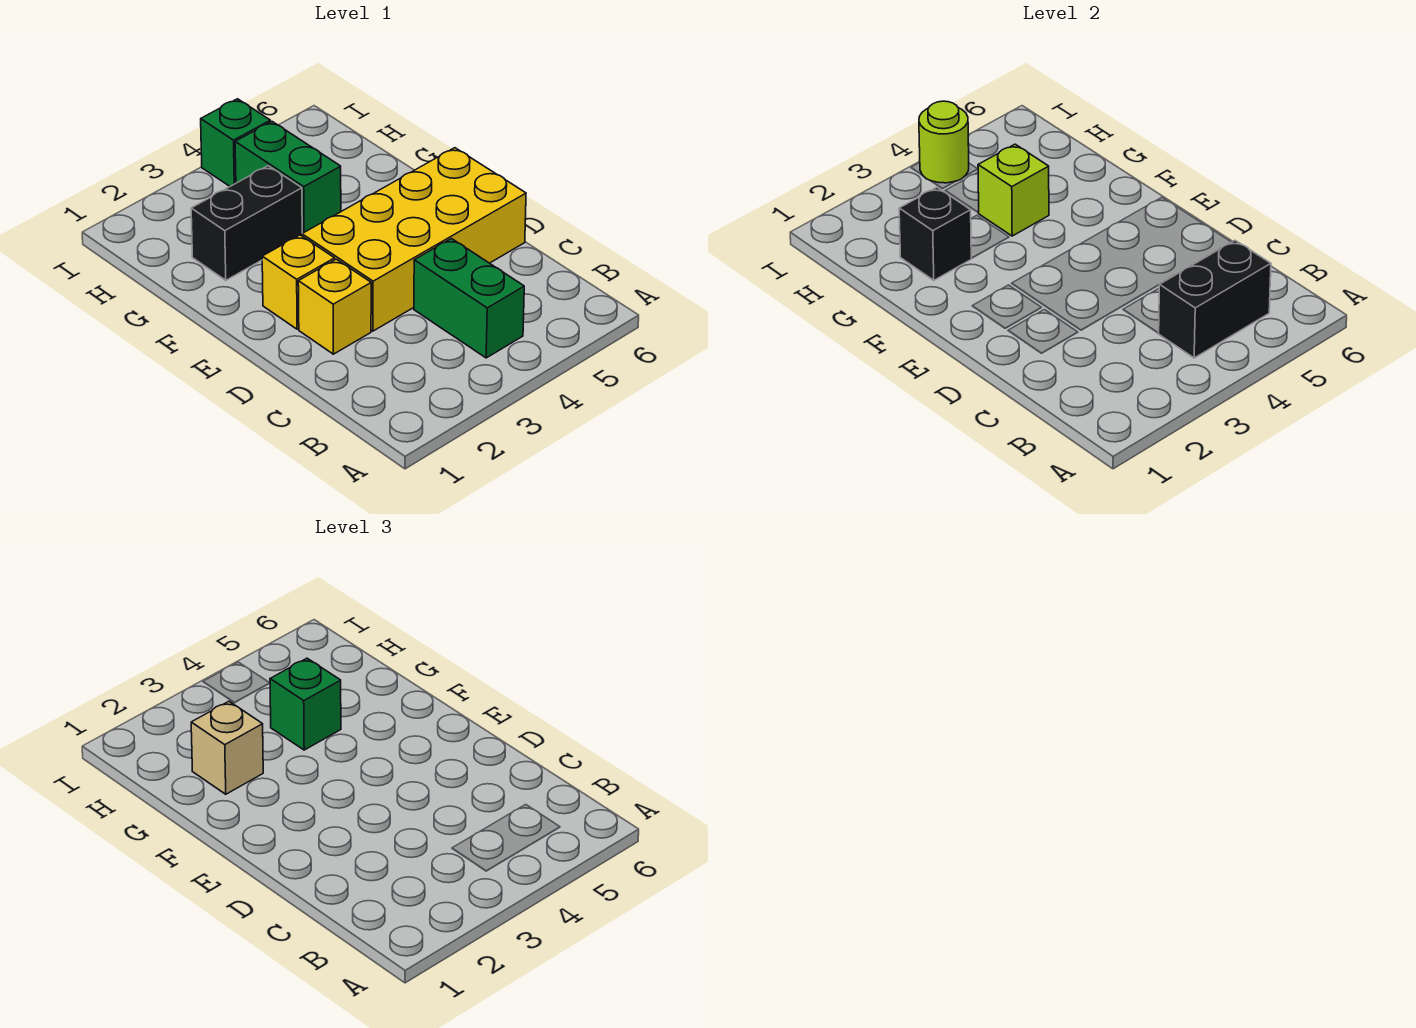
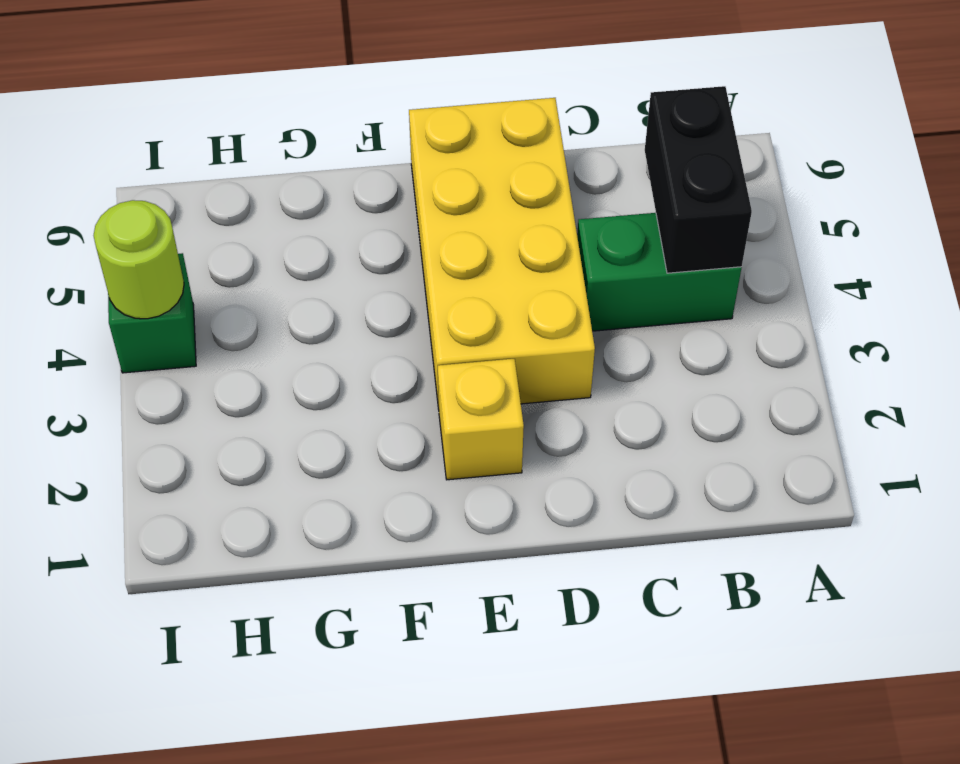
none -> yellow 1x1 brick [298,259,371,354]
none -> black 1x2 brick [191,166,302,280]
none -> green 1x2 brick [235,122,341,233]

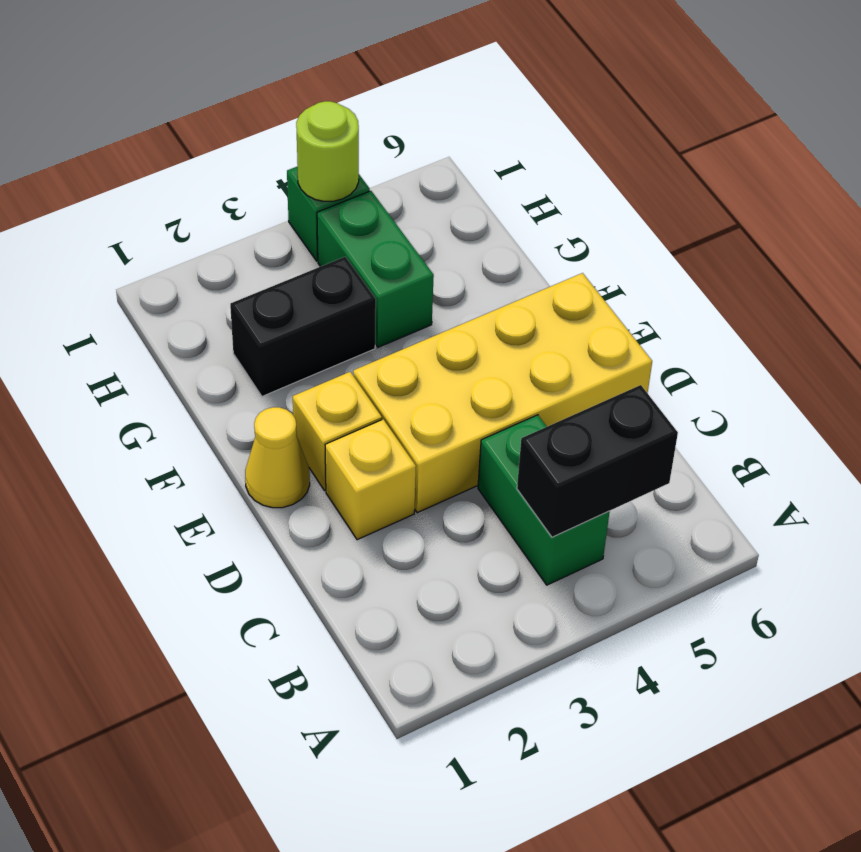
yellow 1x1 cone [245,407,310,508] -> none
none -> black 1x1 brick [899,187,971,280]
none -> lime 1x1 brick [978,144,1049,236]
none -> tan 1x1 brick [191,701,263,794]

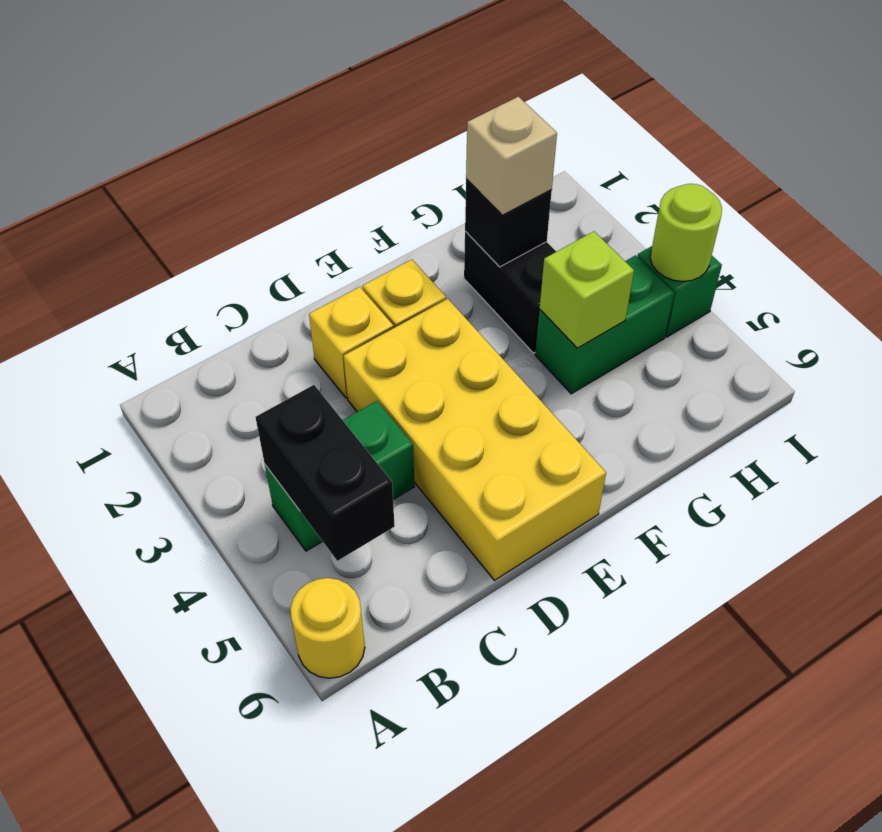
yellow 1x1 round brick [290,578,365,678] -> none
none -> green 1x1 brick [270,658,341,750]

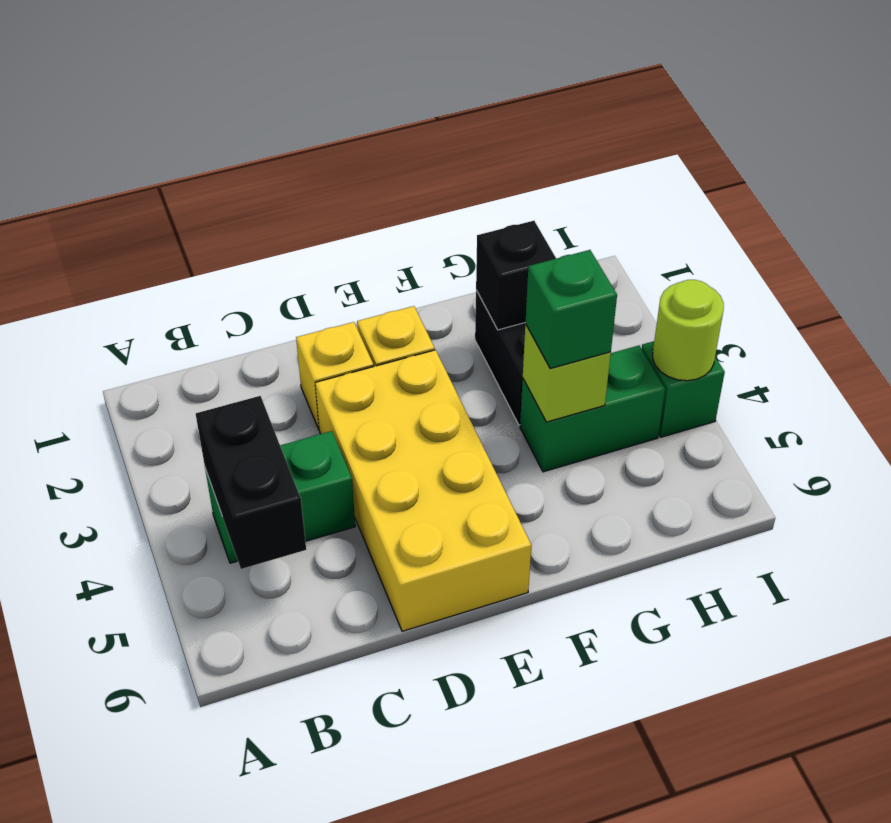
none -> tan 1x1 brick [191,701,263,794]

